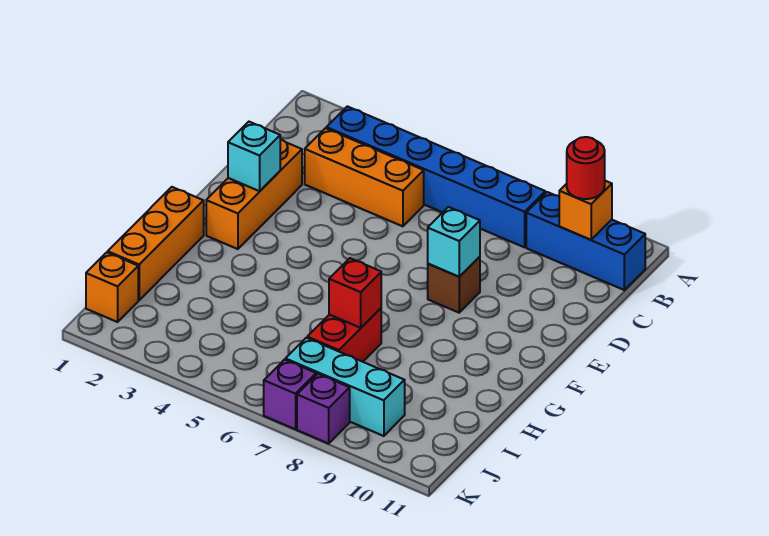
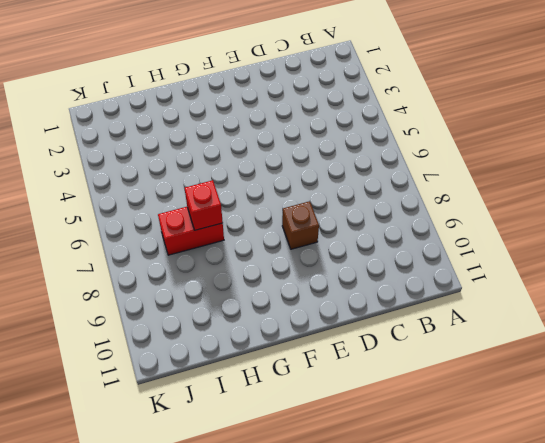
none -> blue 1x6 brick [326,106,545,247]
none -> blue 1x3 brick [526,192,645,290]
none -> orange 1x3 brick [305,128,424,226]

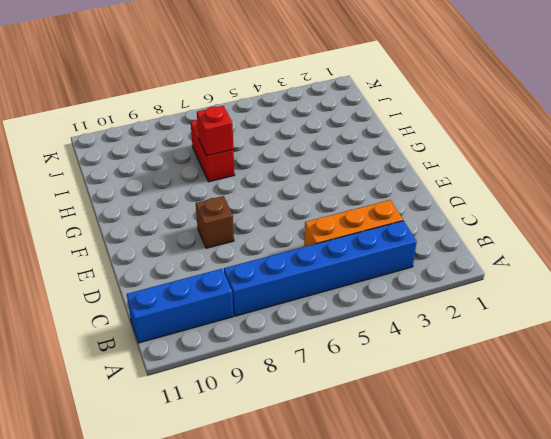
none -> orange 1x3 brick [206,139,302,249]
none -> orange 1x3 brick [108,187,204,300]
none -> orange 1x1 brick [86,252,138,322]

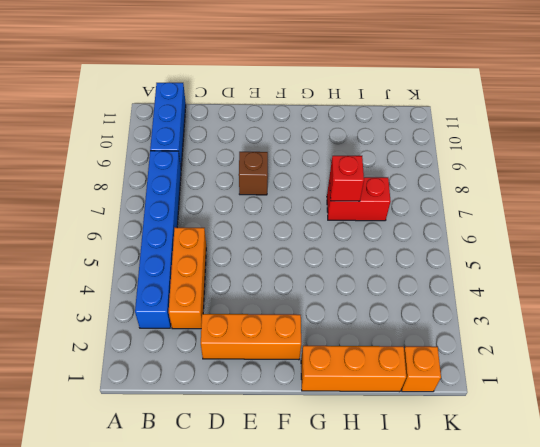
none -> cyan 1x3 brick [286,338,405,436]
none -> purple 1x1 brick [264,360,316,429]
none -> purple 1x1 brick [297,374,350,443]

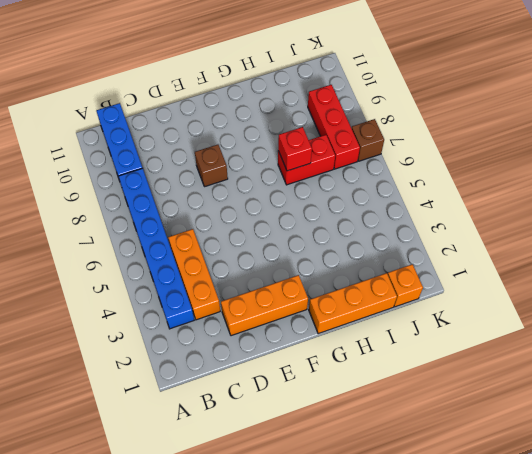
red 1x3 brick [308,85,360,169] -> cyan 1x3 brick [286,338,405,436]
brown 1x1 brick [352,119,384,161] -> purple 1x1 brick [264,360,316,429]
none -> purple 1x1 brick [297,374,350,443]
none -> orange 1x1 brick [559,181,612,240]
none -> cyan 1x1 brick [228,122,280,191]

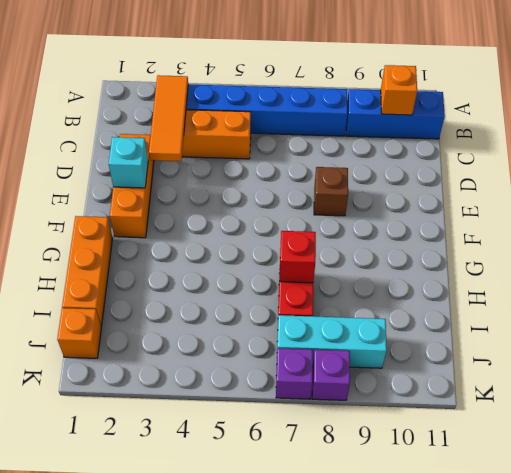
orange 1x3 tile [149,75,188,161] -> none
none -> cyan 1x1 brick [428,207,480,277]
none -> red 1x1 round brick [567,137,605,199]

